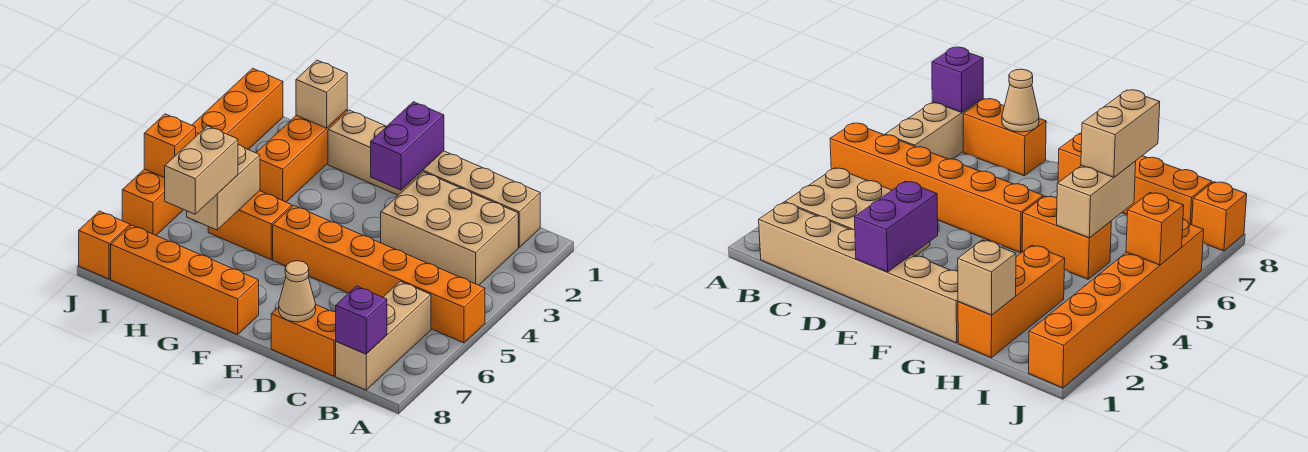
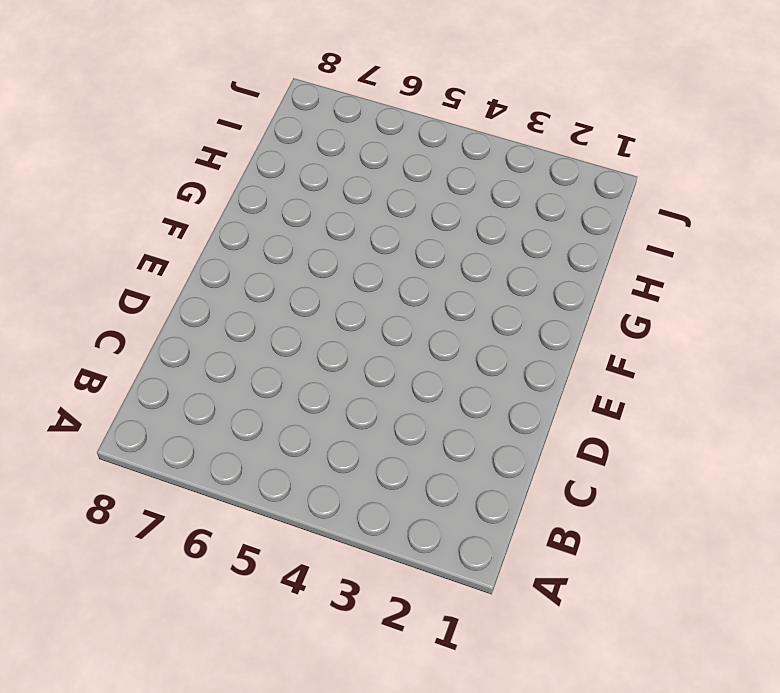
none -> orange 1x6 brick [273,205,485,343]
none -> tan 1x6 brick [328,110,540,247]
none -> tan 2x3 brick [381,172,518,285]

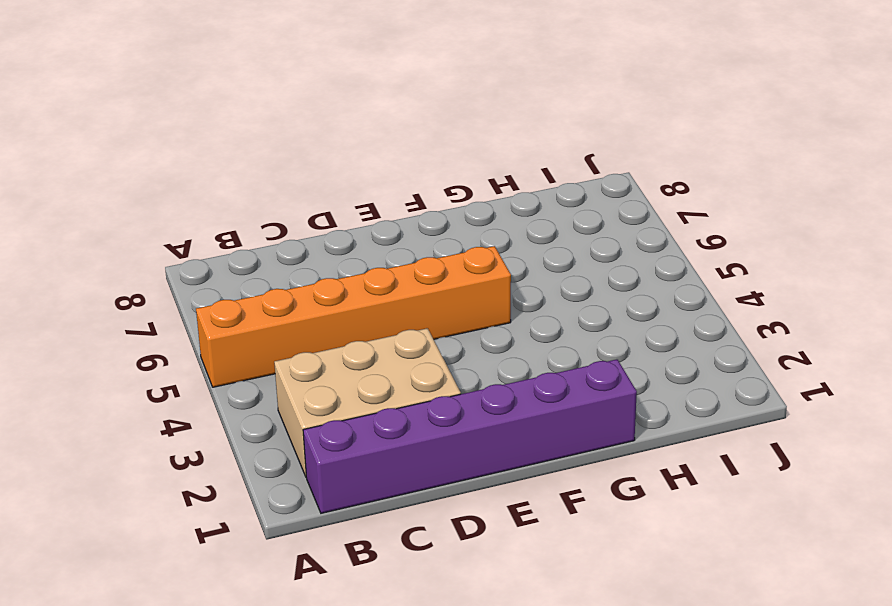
purple 1x6 brick [303,359,637,513] -> tan 1x6 brick [328,110,540,247]
none -> tan 1x3 brick [336,281,431,390]
none -> orange 1x2 brick [271,305,336,376]
none -> orange 1x4 brick [111,225,259,335]

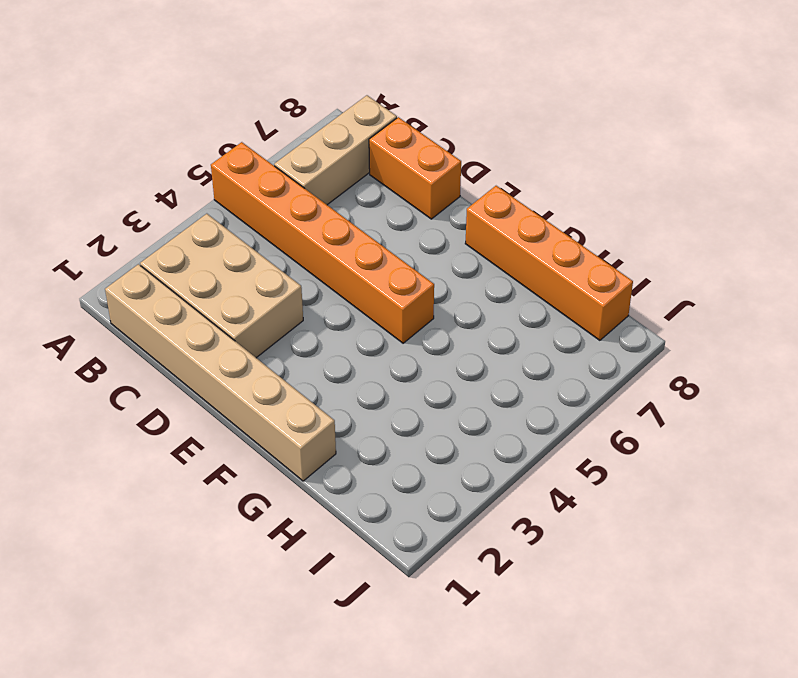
none -> orange 1x2 brick [208,191,292,260]
none -> orange 1x3 brick [256,110,347,202]
none -> orange 1x6 brick [122,68,283,235]

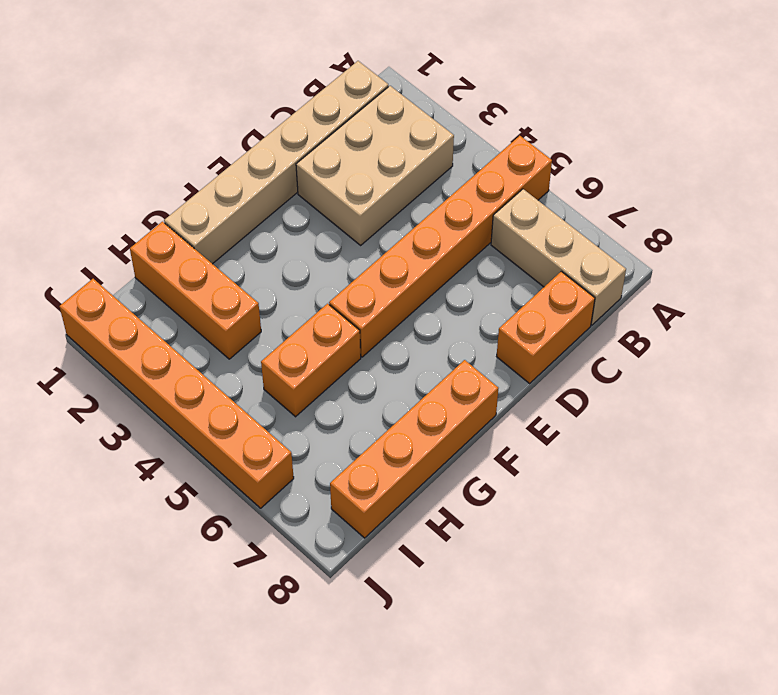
none -> orange 1x1 brick [79,211,130,279]
none -> purple 1x1 brick [336,286,387,354]
none -> tan 1x1 cone [279,261,316,322]

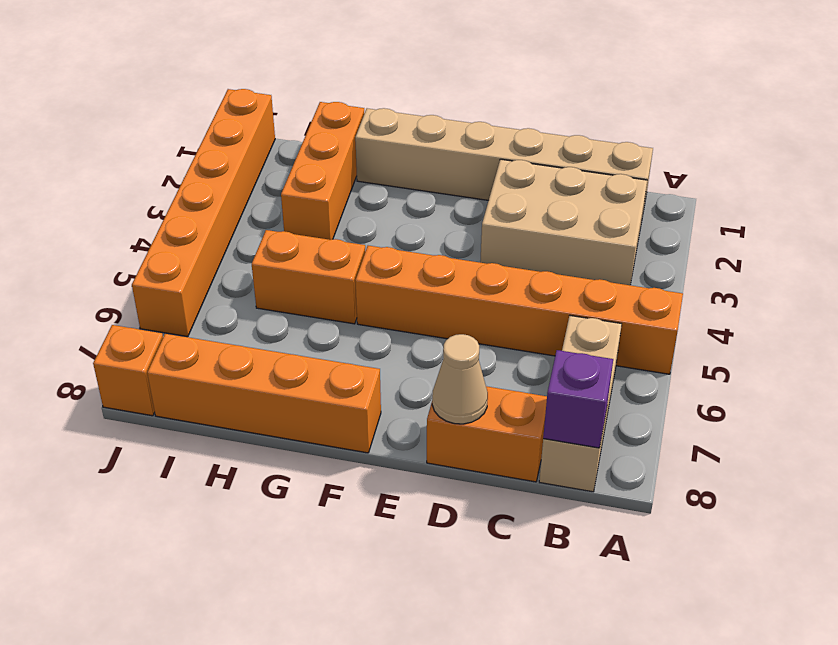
none -> purple 1x2 brick [371,102,444,190]
none -> tan 1x1 brick [296,60,347,128]
none -> tan 1x2 brick [187,145,260,230]

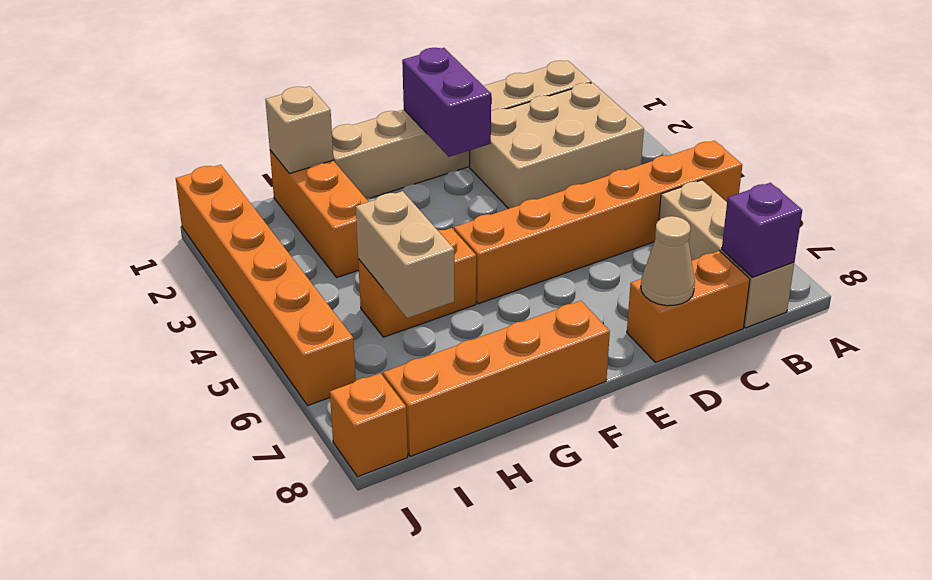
none -> orange 1x1 brick [144,114,196,178]
none -> tan 1x2 brick [165,126,238,214]

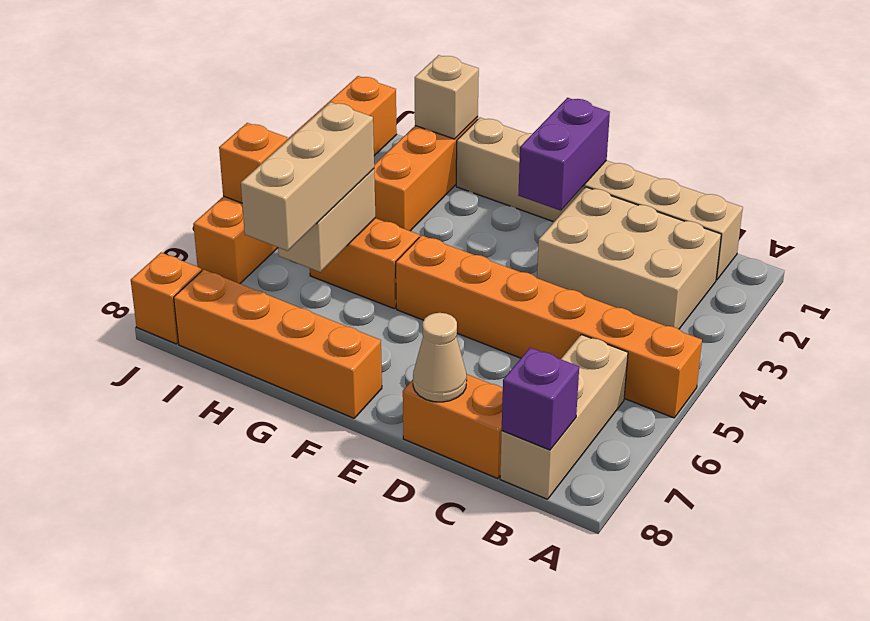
tan 1x3 brick [241,102,374,251] -> tan 1x2 brick [165,126,238,214]

